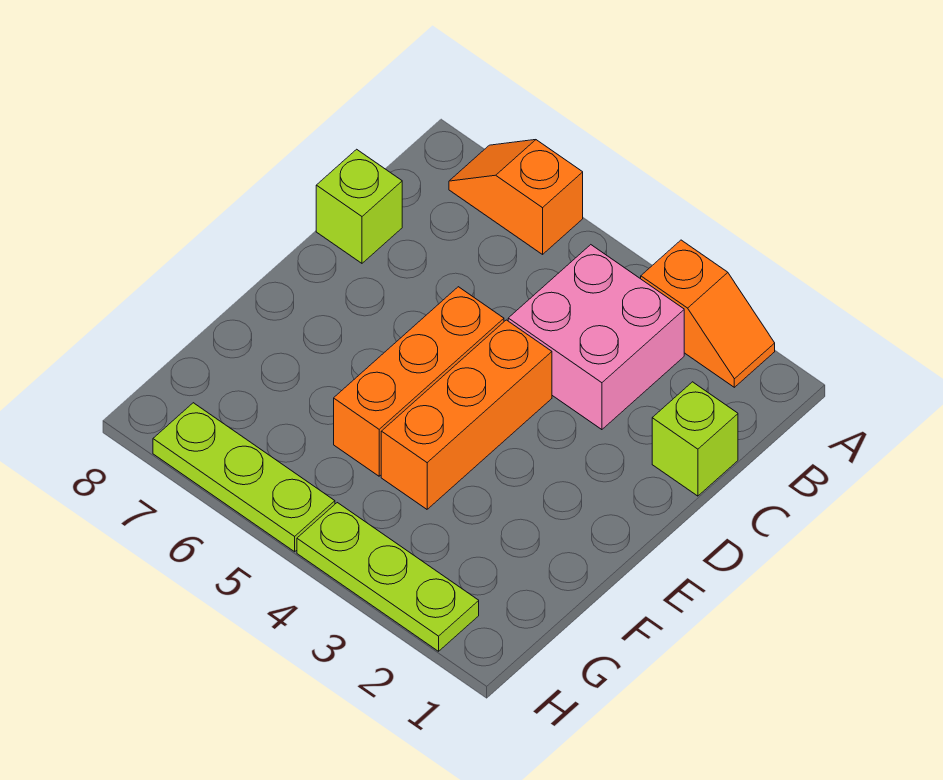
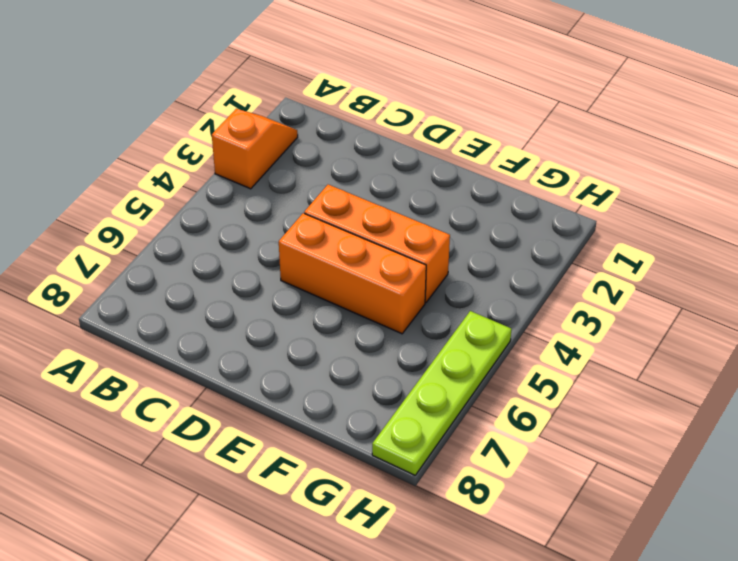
lime 1x4 plate [372,311,511,475] -> lime 1x3 plate [153,403,335,552]
none -> orange 1x2 slope [449,140,583,254]
none -> pink 2x2 brick [508,245,684,430]

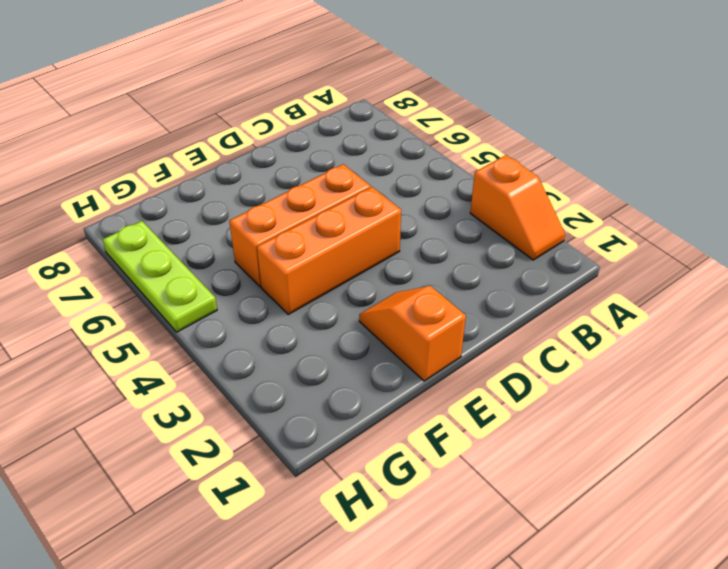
orange 1x2 slope [359,286,466,381] -> orange 1x2 slope moved to [449,140,583,254]
none -> pink 2x2 brick [508,245,684,430]
none -> lime 1x1 brick [652,382,738,496]

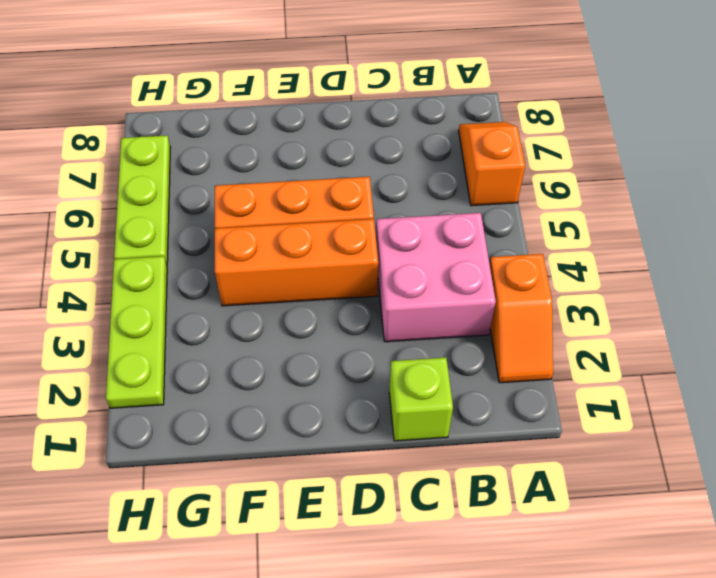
none -> lime 1x1 brick [316,149,402,263]

